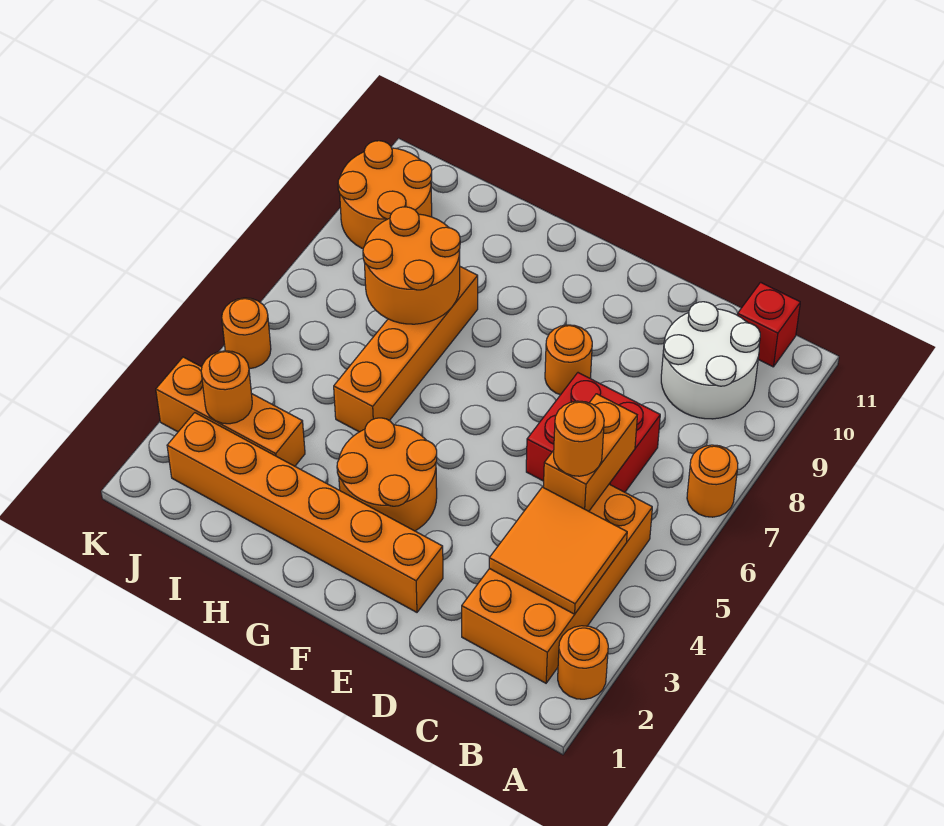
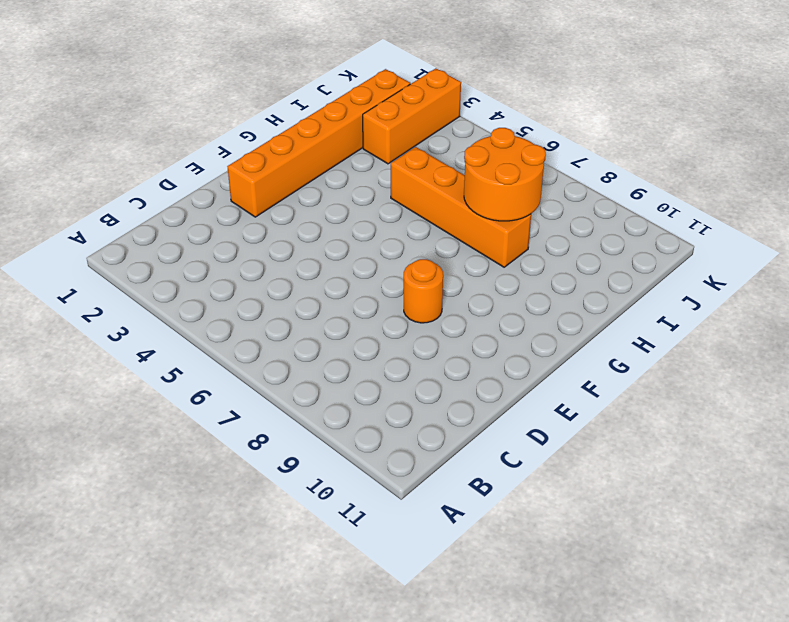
none -> orange 1x1 round brick [558,626,608,699]
none -> orange 1x1 round brick [687,445,738,517]
none -> orange 2x4 brick [462,484,652,683]

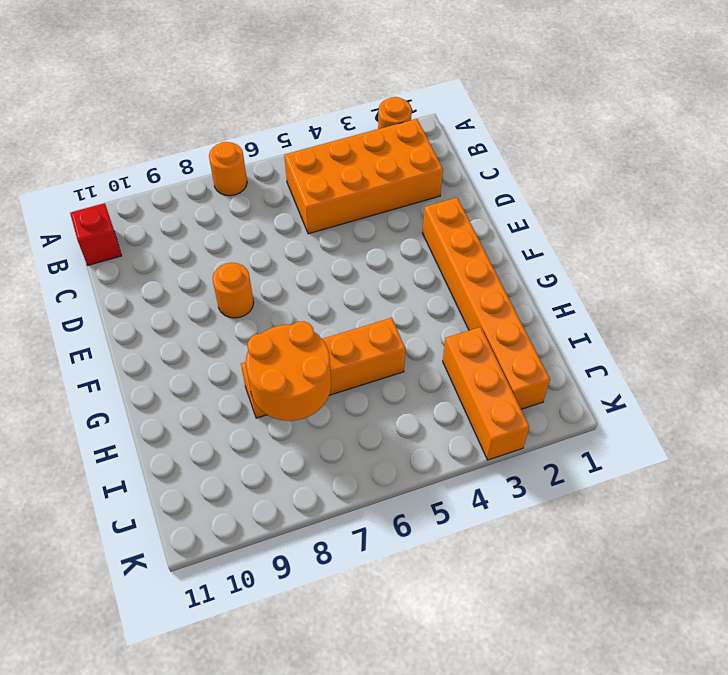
none -> white 2x2 round brick [661,302,760,419]
none -> red 2x2 brick [526,373,660,492]
none -> orange 2x2 round brick [337,418,437,531]

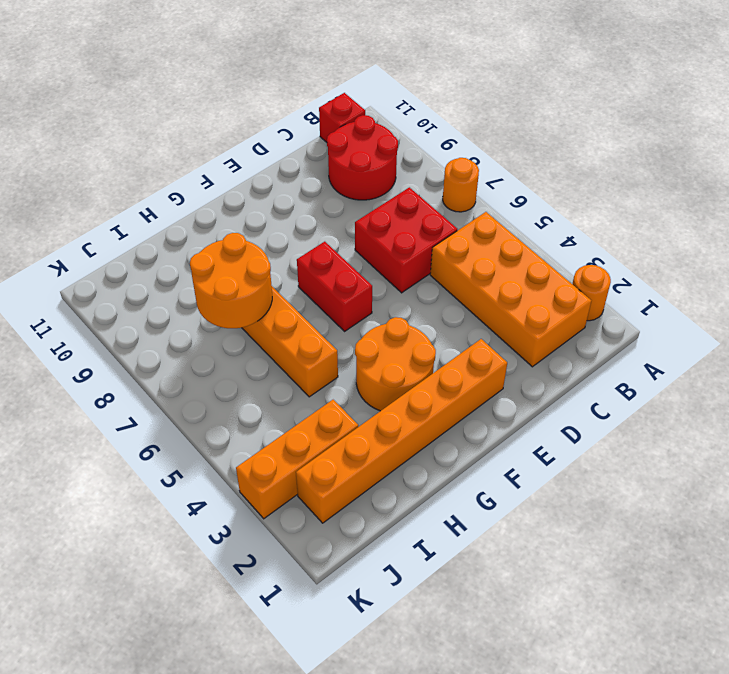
red 2x2 round brick [327,115,398,200] -> white 2x2 round brick [661,302,760,419]
red 1x2 brick [297,242,372,331] -> none
none -> orange 1x1 round brick [545,325,592,395]
none -> orange 2x2 round brick [338,141,432,249]
none -> orange 1x1 round brick [222,298,271,369]

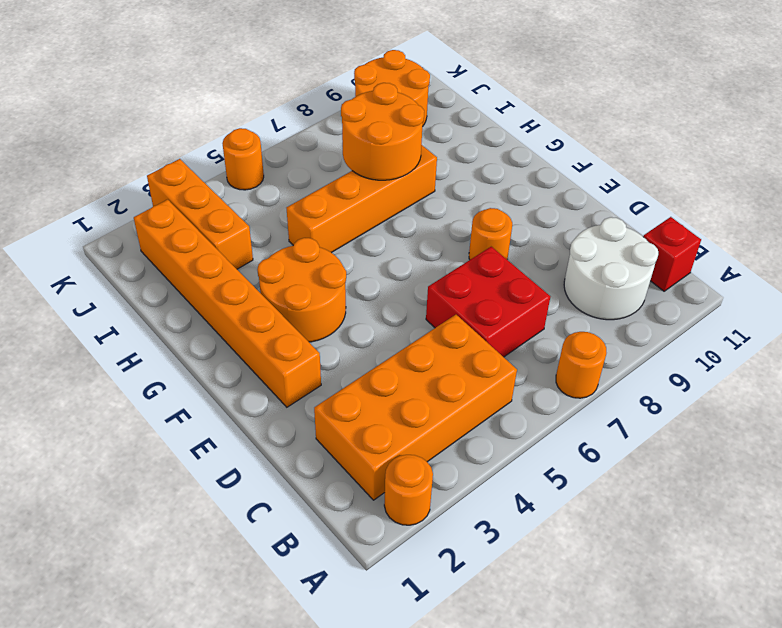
none -> orange 2x2 tile [489,487,627,614]
none -> orange 1x2 brick [543,394,637,511]
none -> orange 1x1 round brick [201,351,252,424]

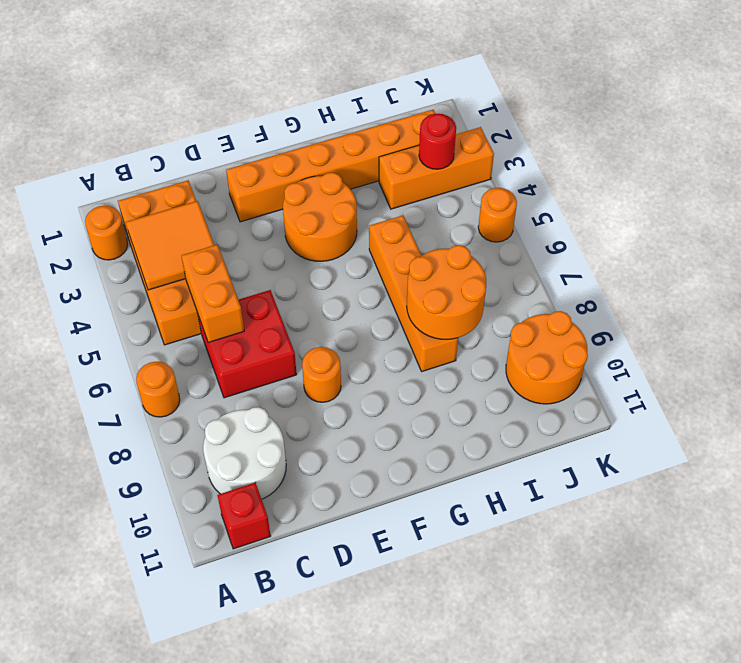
red 1x1 round brick [419,114,456,169] -> orange 1x1 round brick [201,351,252,424]
none -> orange 1x1 round brick [554,401,604,476]

